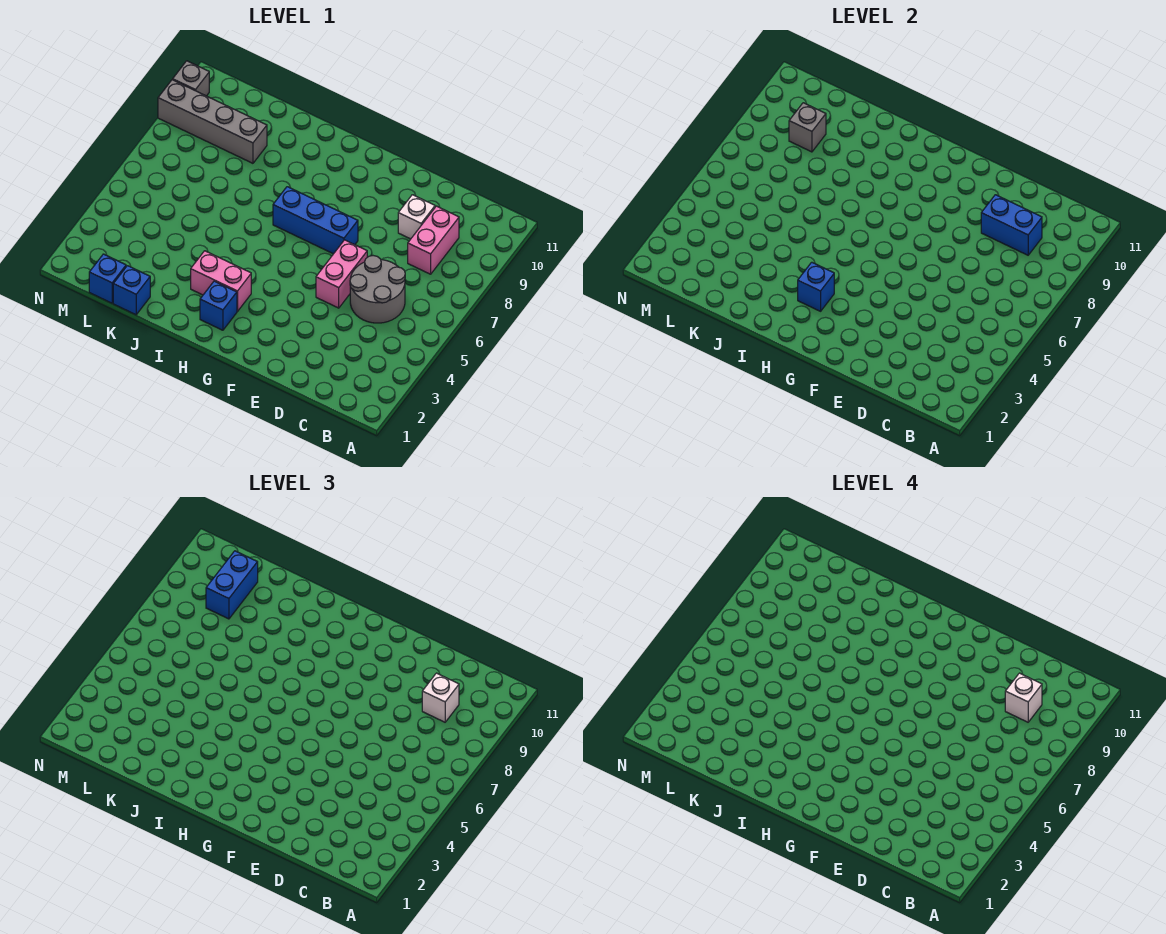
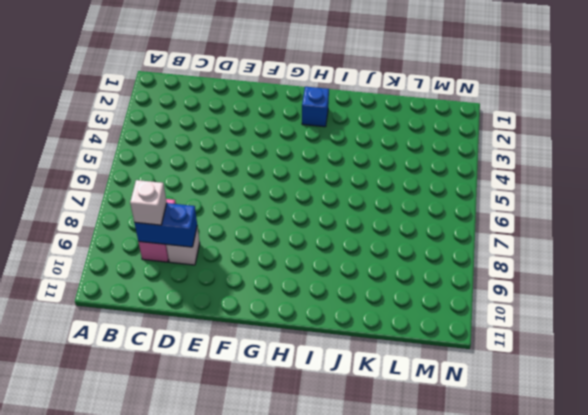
none -> grey 2x2 round brick [350,256,405,323]
none -> pink 1x2 brick [316,240,367,308]
none -> blue 1x3 brick [273,187,358,254]

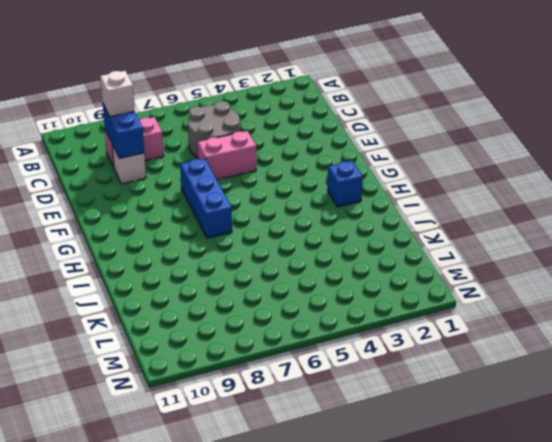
none -> pink 1x2 brick [191,251,251,311]
none -> blue 1x1 brick [113,266,150,315]
none -> grey 1x4 brick [158,80,267,163]

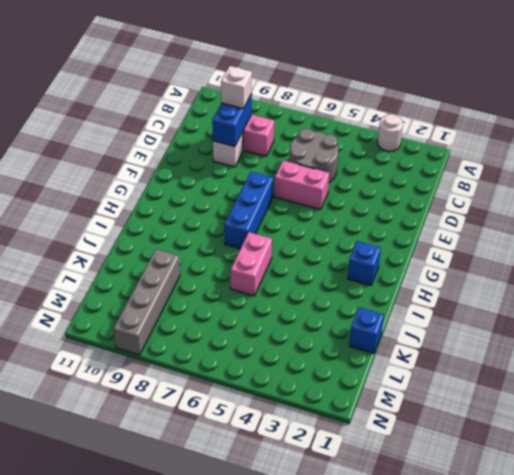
white 1x1 round brick [378,114,403,151] -> none
pink 1x2 brick [231,232,272,296] -> pink 1x2 brick moved to [191,251,251,311]
none -> blue 1x1 brick [89,254,126,303]
none -> grey 1x1 brick [173,61,209,96]
none -> blue 1x1 brick [798,262,834,311]

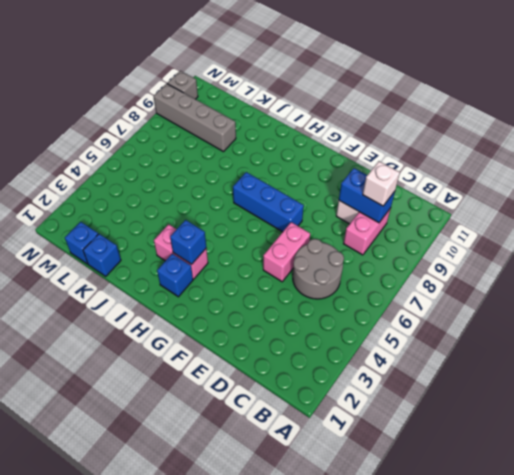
none -> grey 1x1 brick [789,103,826,152]
none -> blue 1x2 brick [206,551,258,619]
none -> white 1x1 brick [1005,673,1042,722]

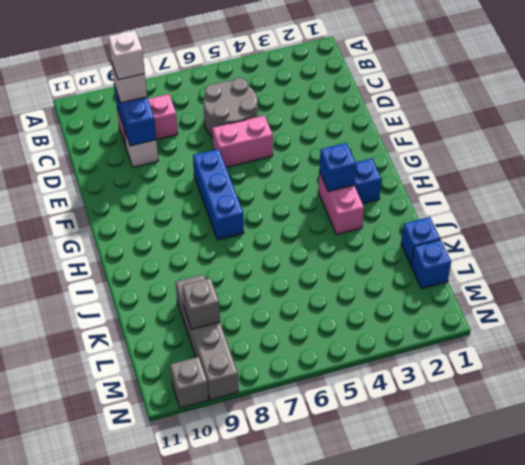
none -> blue 1x2 brick [206,551,258,619]

